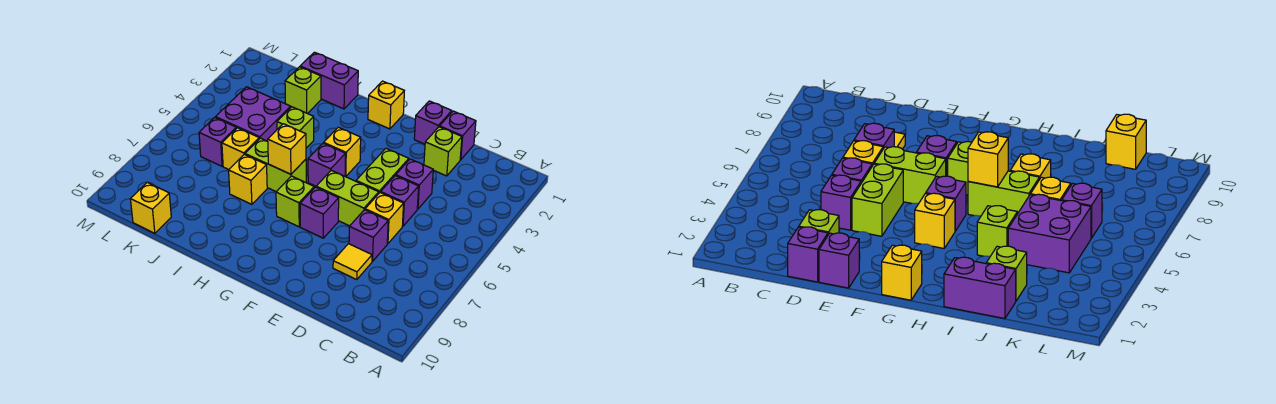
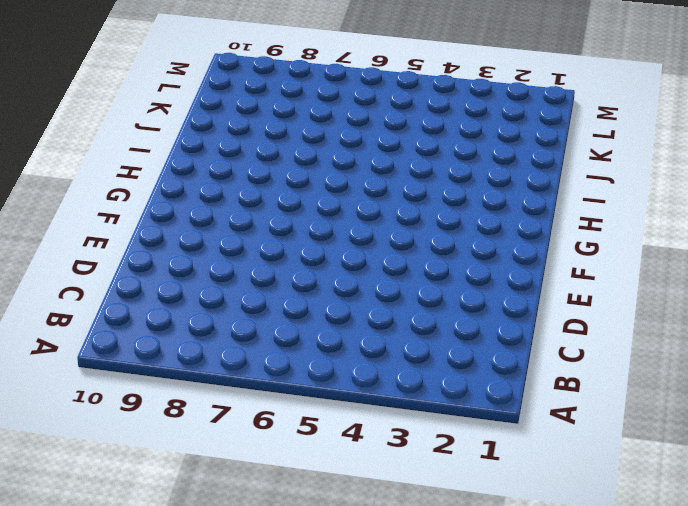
none -> purple 1x1 brick [440,111,476,160]
none -> lime 1x1 brick [424,127,462,176]
none -> purple 1x1 brick [396,159,433,209]

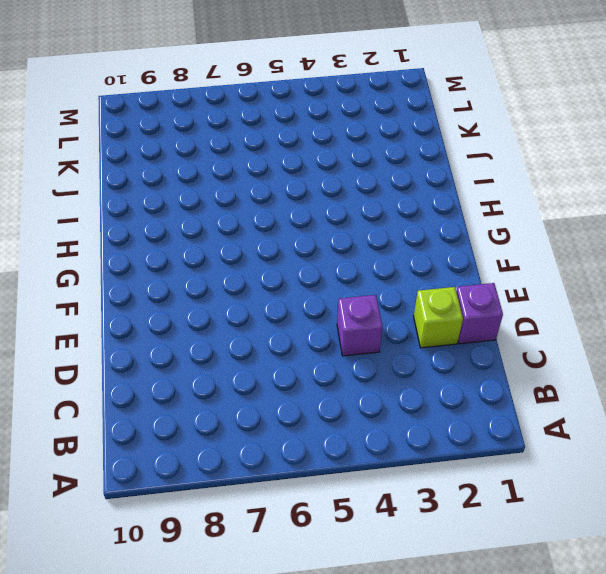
none -> purple 1x1 brick [381,175,419,226]
none -> yellow 1x1 brick [365,192,404,244]
none -> purple 1x1 brick [349,210,388,261]

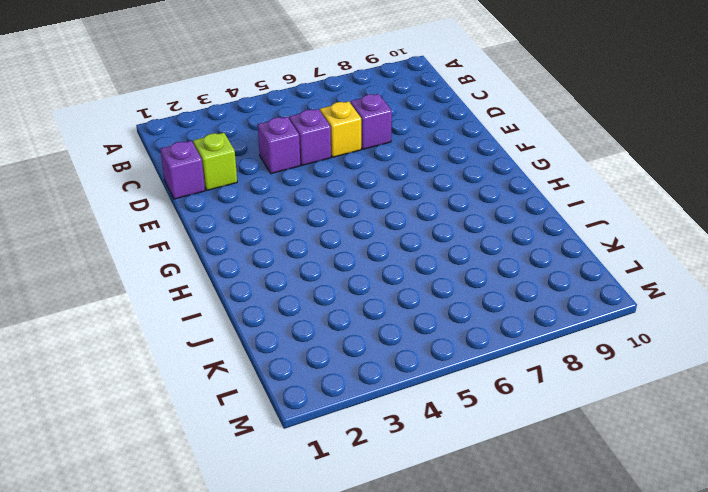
none -> yellow 1x1 tile [333,244,372,280]
none -> purple 1x1 brick [414,101,452,144]
none -> lime 1x2 brick [356,148,409,193]

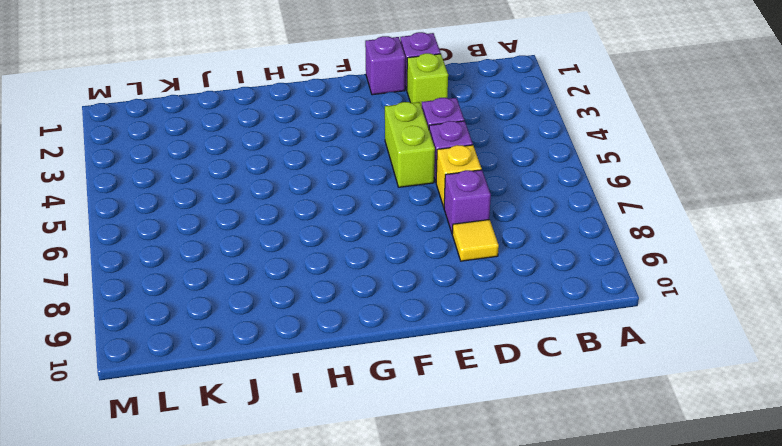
none -> lime 1x2 brick [316,170,379,226]
none -> purple 1x1 brick [300,187,339,238]
none -> yellow 1x1 brick [368,81,404,129]

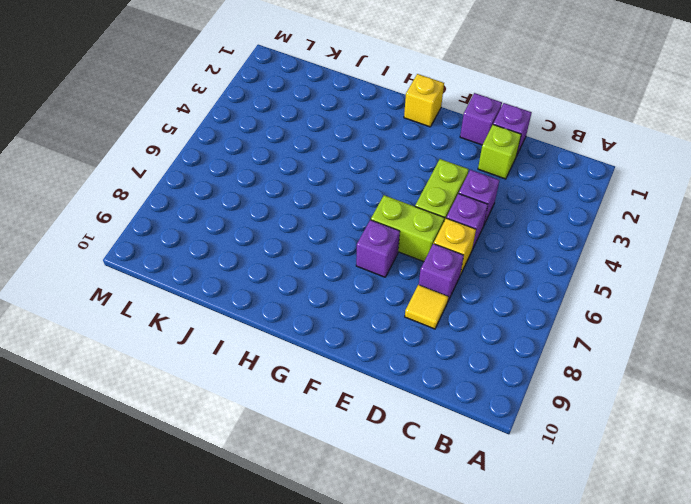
none -> yellow 1x1 brick [324,127,361,177]
none -> purple 1x1 brick [308,143,345,186]
none -> lime 1x1 brick [276,176,314,227]

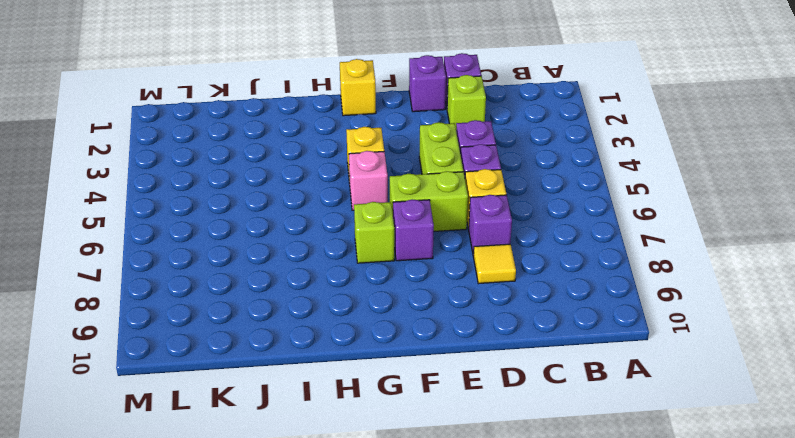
pink 1x1 brick [349,151,388,210] -> purple 1x1 brick [308,143,345,186]
none -> lime 1x2 brick [245,138,306,192]
none -> purple 1x2 brick [300,52,358,109]
none -> lime 1x1 brick [277,107,314,148]

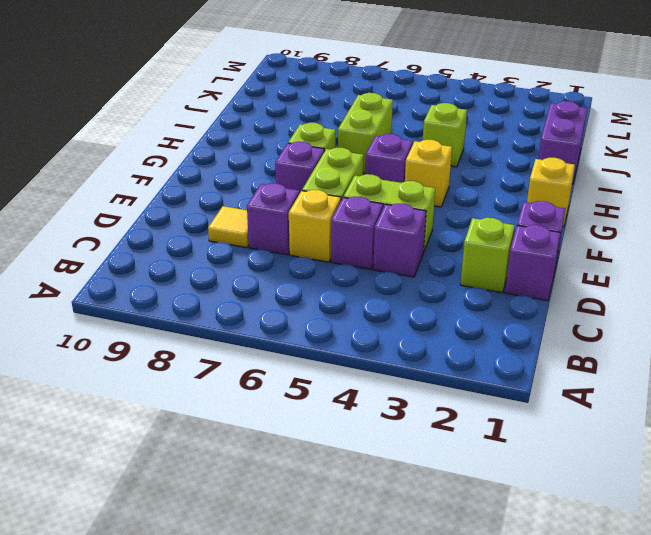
none -> yellow 1x1 brick [229,154,267,204]
none -> lime 1x1 brick [285,67,321,114]
none -> purple 2x2 brick [215,87,291,141]

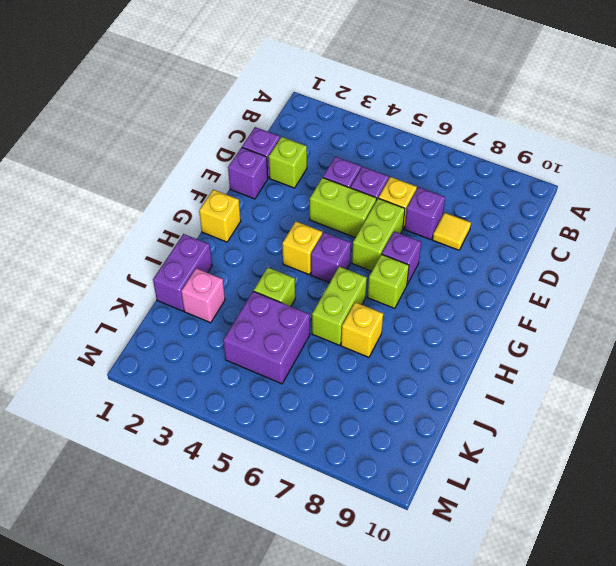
pink 1x1 brick [181,268,225,323] -> lime 1x1 brick [285,67,321,114]
none -> yellow 1x1 brick [222,128,259,170]
none -> purple 1x1 brick [199,118,236,166]
none -> yellow 1x1 brick [130,182,171,233]

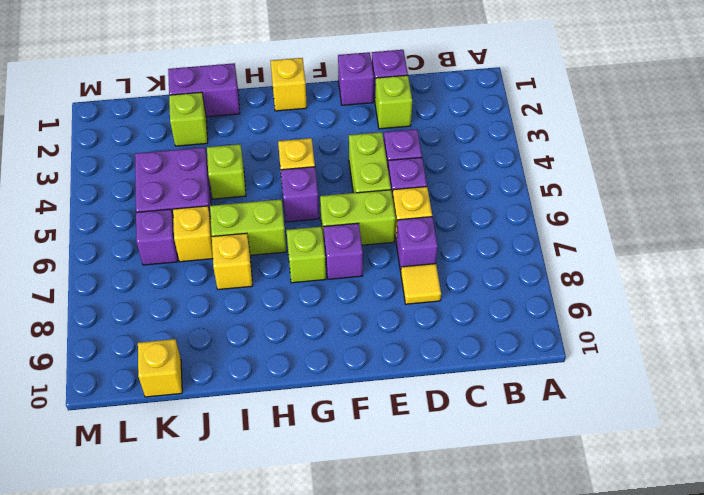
none -> yellow 1x1 brick [268,124,306,174]

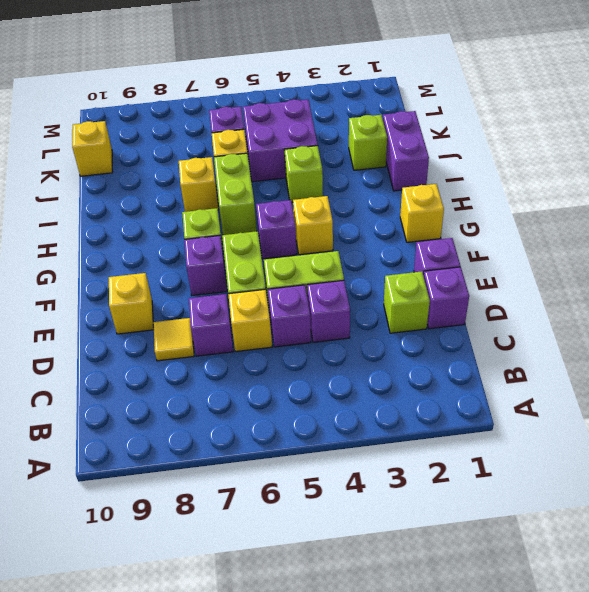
yellow 1x1 brick [109,273,154,334] -> yellow 1x1 brick moved to [268,124,306,174]

